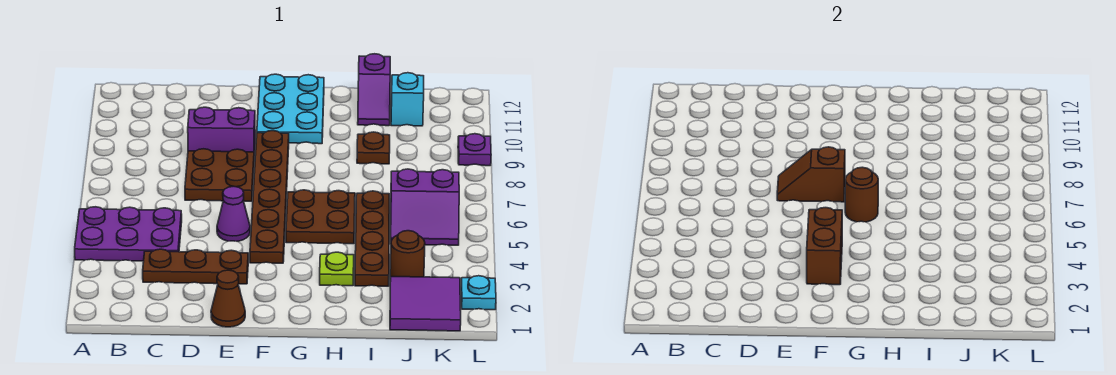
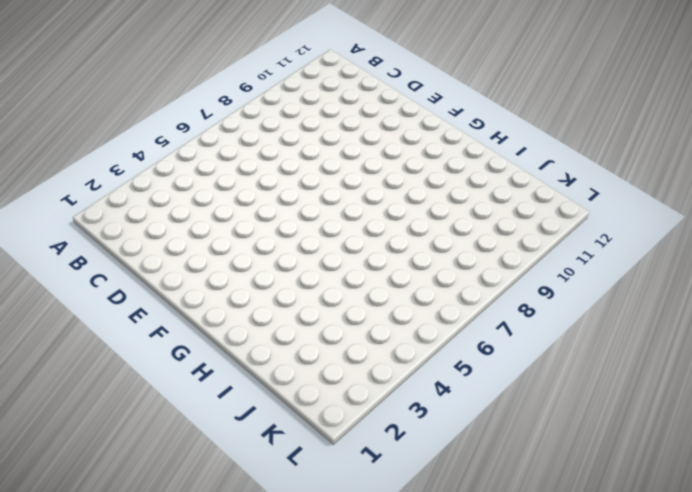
none -> purple 2x3 plate [75,207,182,261]
none -> brown 1x3 plate [143,249,248,284]
none -> brown 2x2 plate [185,149,254,201]

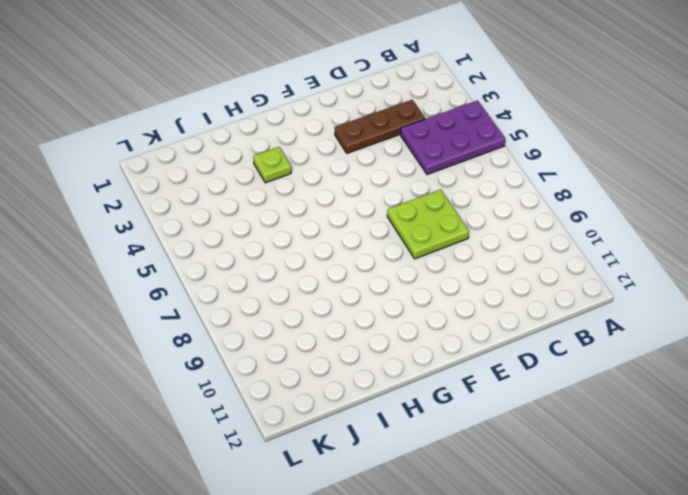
lime 2x2 plate [387,189,469,259] -> brown 2x2 plate [185,149,254,201]
none -> purple 1x2 brick [188,107,255,156]
none -> brown 1x1 cone [211,270,245,327]
none -> purple 1x1 cone [217,186,250,241]

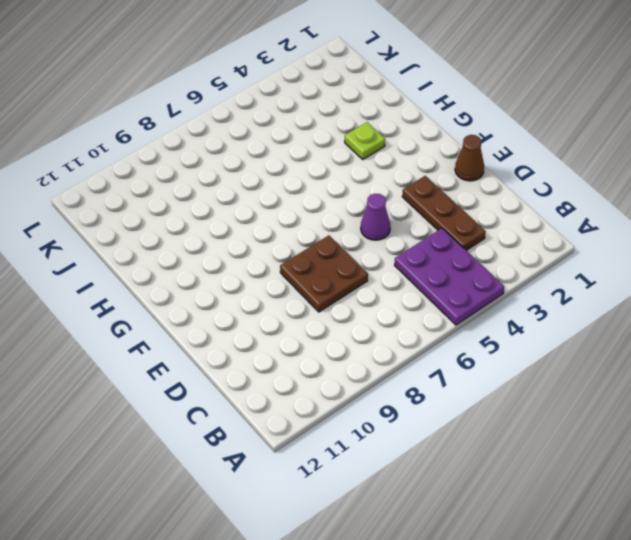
none -> purple 1x2 brick [188,107,255,156]
none -> brown 1x6 plate [250,131,289,263]
none -> cyan 2x3 plate [257,74,324,144]

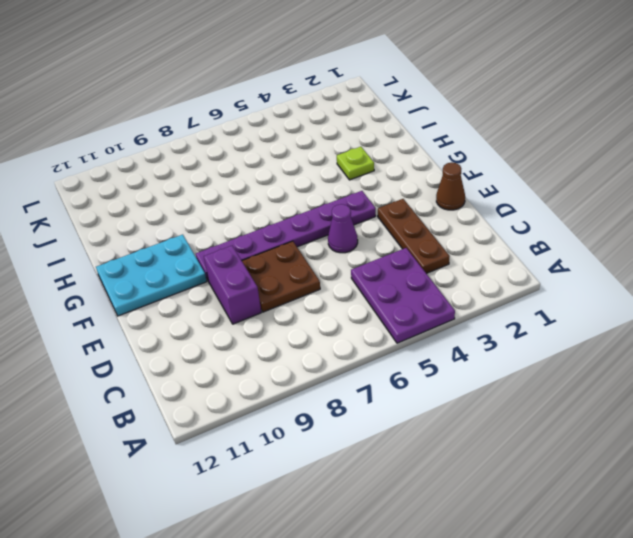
purple 1x6 plate [196,191,376,280] -> brown 1x6 plate [250,131,289,263]
none -> brown 2x2 plate [286,190,355,244]
none -> brown 1x4 plate [355,191,389,286]
none -> brown 1x1 plate [357,132,390,164]

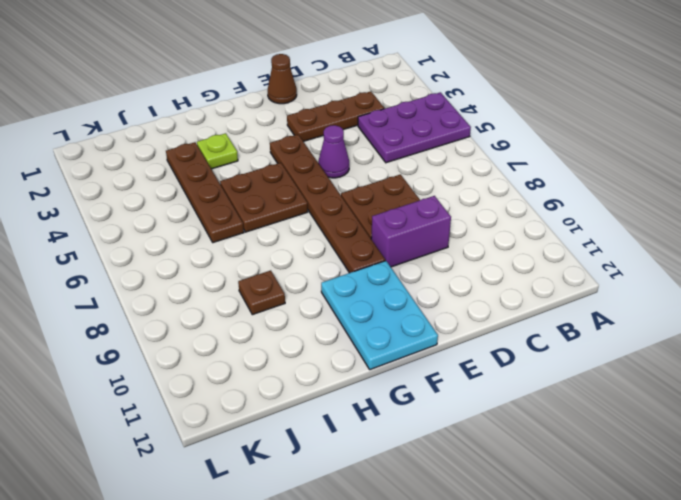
none -> purple 1x2 slope [358,54,390,126]
none -> purple 2x2 tile [390,277,461,331]
none -> brown 1x1 round brick [390,231,425,277]

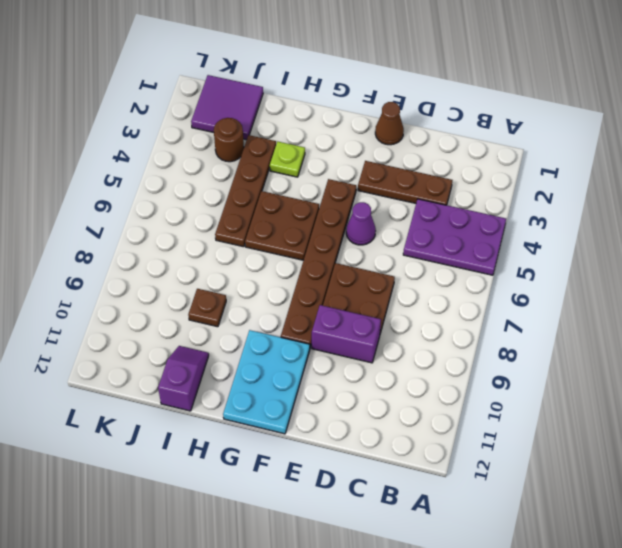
none -> purple 2x2 slope [390,169,459,245]
none -> cyan 1x1 brick [391,73,424,126]
none -> cyan 1x1 plate [461,276,496,310]

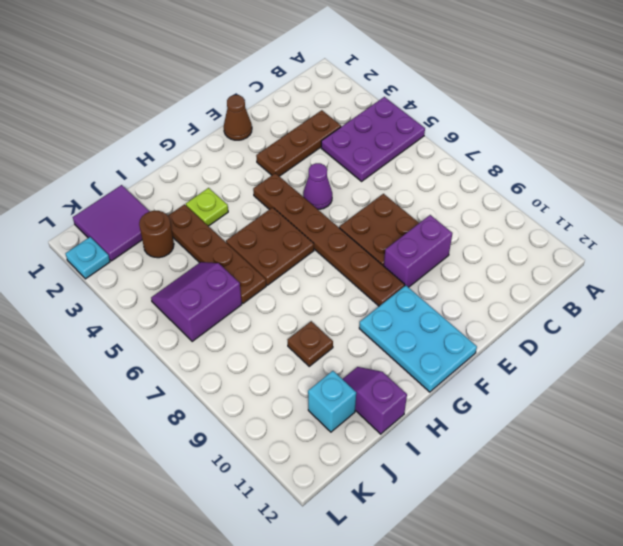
none -> purple 1x1 plate [458,134,491,166]
none -> brown 1x2 slope [777,147,845,202]
none -> brown 1x2 brick [807,208,842,285]

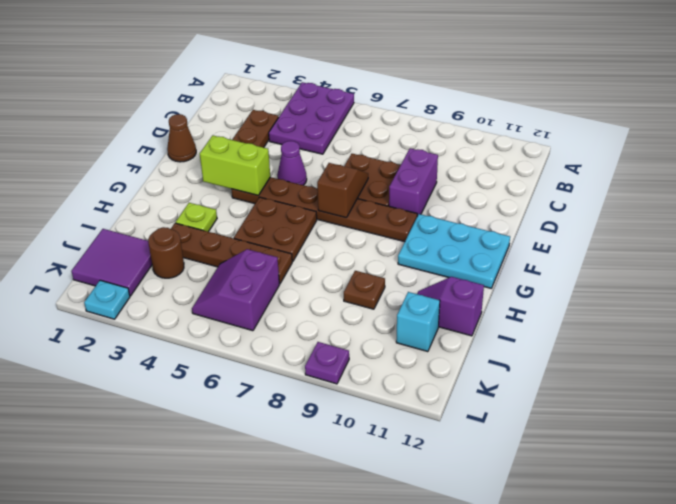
lime 1x2 brick [200,135,270,195] -> brown 1x2 brick [807,208,842,285]
none -> brown 1x1 round brick [845,167,878,222]

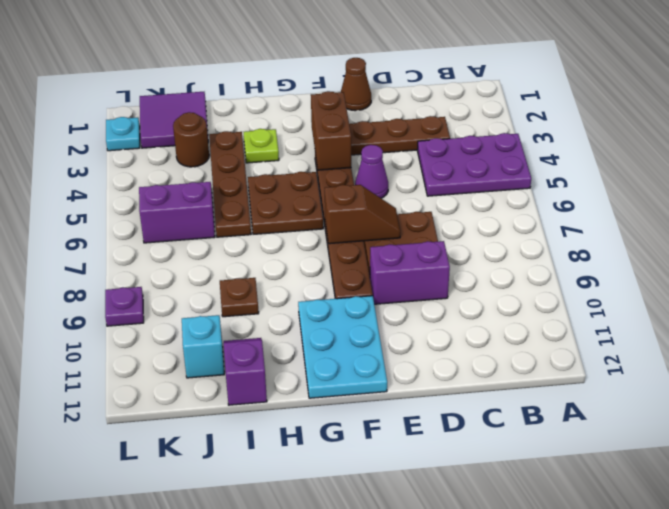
none -> brown 1x1 round brick [845,167,878,222]

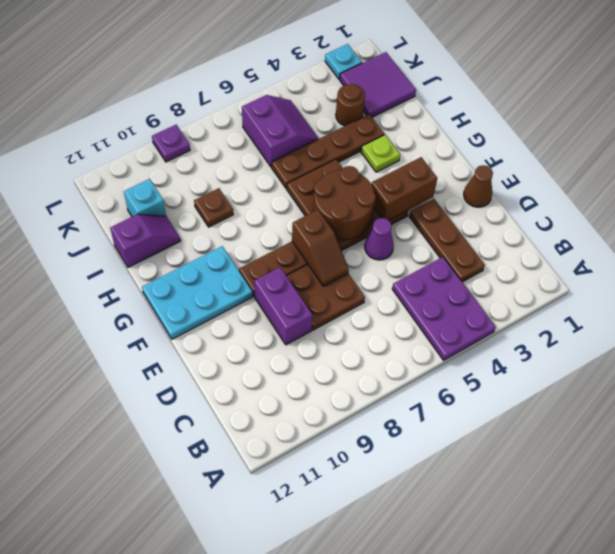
brown 2x2 round brick [313,166,376,240] -> brown 1x1 round brick [845,167,878,222]

